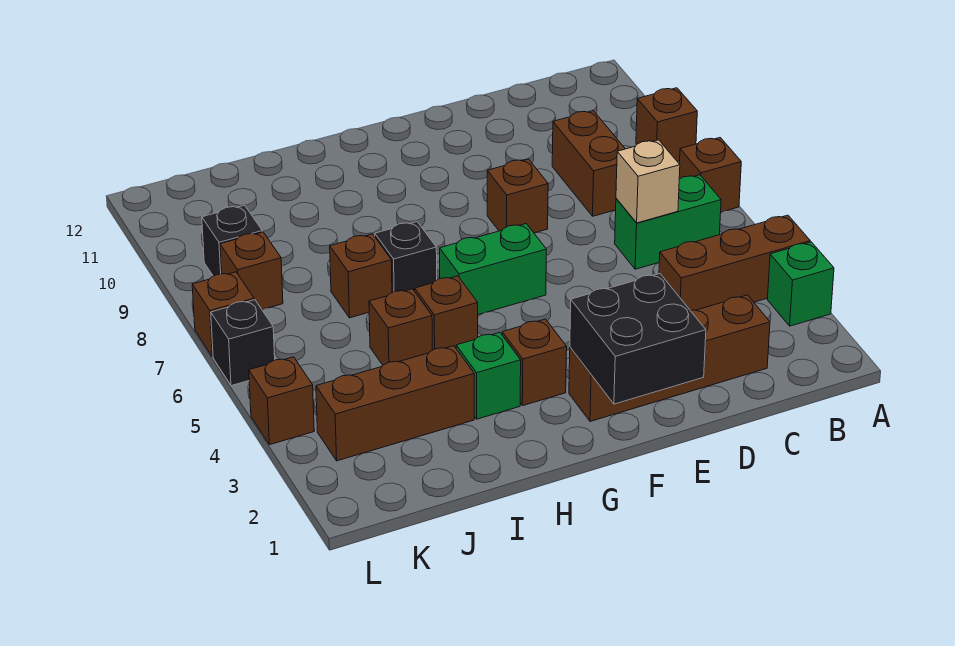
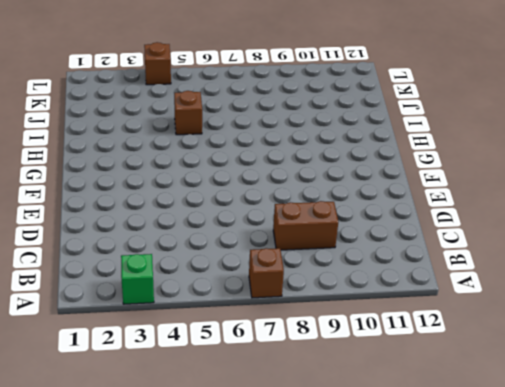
none -> brown 1x3 brick [659,215,810,310]
none -> brown 1x1 brick [636,88,697,161]
none -> green 1x2 brick [615,175,721,269]

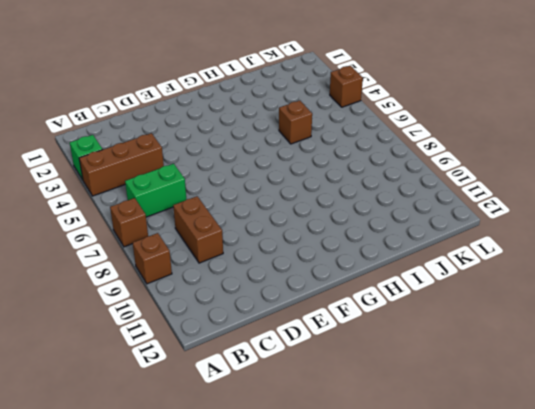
none -> brown 1x4 brick [569,295,770,421]
none -> brown 1x1 brick [487,159,548,233]
none -> green 1x2 brick [440,224,546,315]

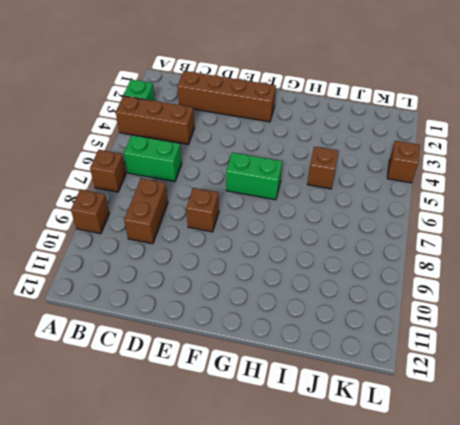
none -> brown 1x1 brick [502,319,567,406]
none -> green 1x1 brick [456,332,521,419]
none -> brown 1x1 brick [415,276,478,350]

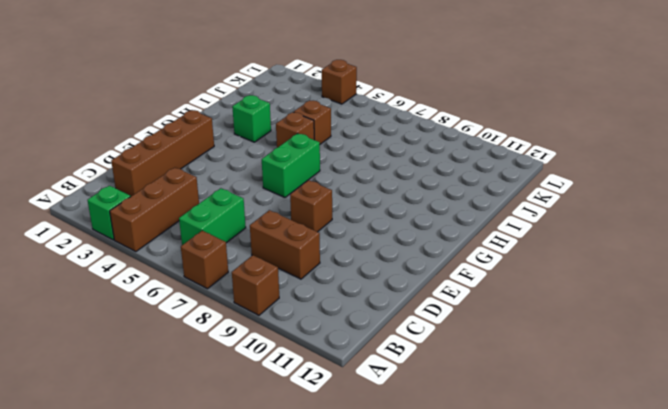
none -> brown 1x1 brick [502,319,567,406]
none -> black 1x1 brick [375,222,437,292]
none -> brown 1x3 brick [316,346,474,461]

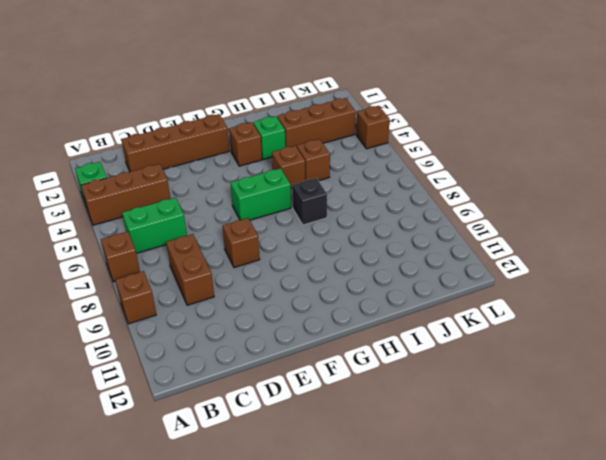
none -> brown 1x1 brick [330,234,392,318]
none -> brown 1x1 brick [220,232,283,310]
none -> black 1x1 brick [202,205,262,276]

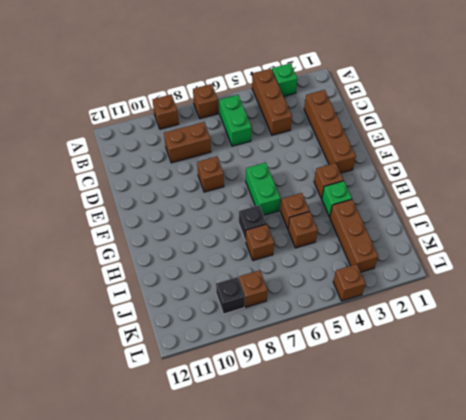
none -> black 1x1 brick [211,300,275,386]
none -> brown 1x1 brick [192,272,254,357]
none -> tan 1x1 brick [616,140,680,223]

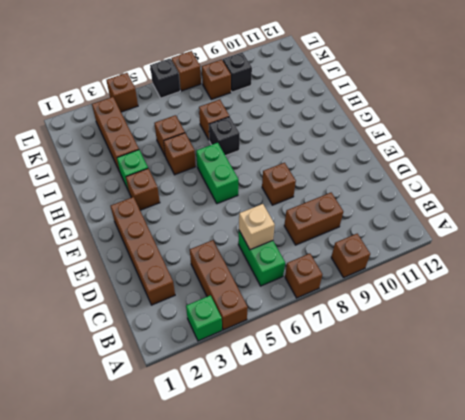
none -> black 2x2 brick [570,274,706,404]

